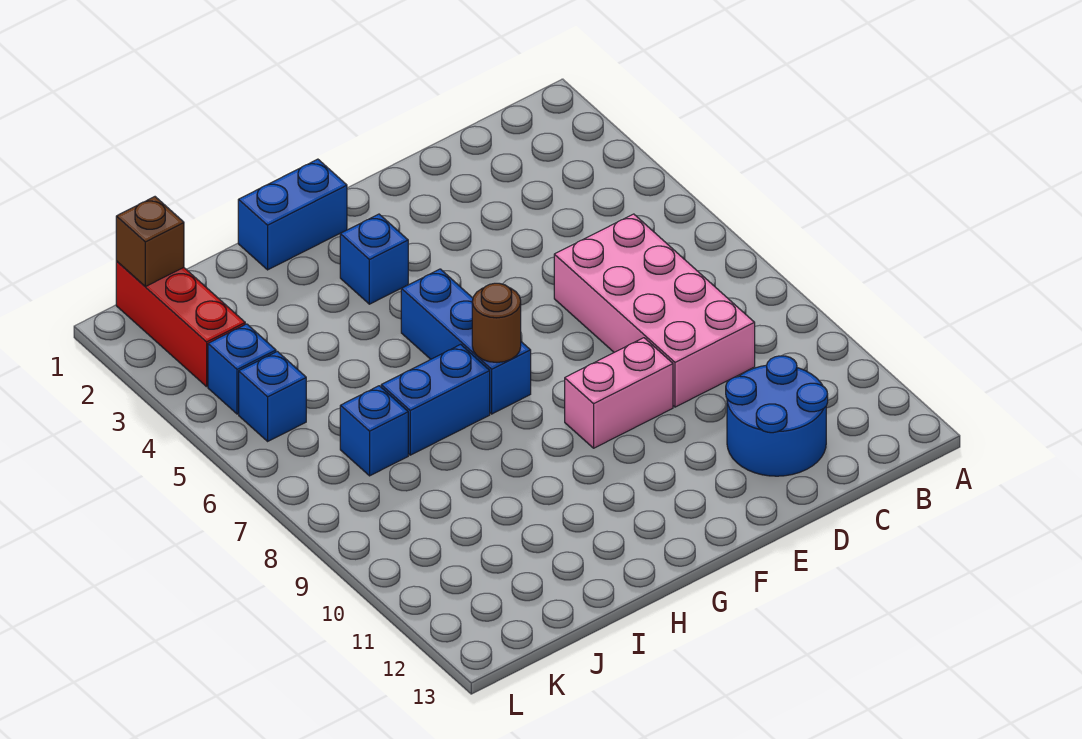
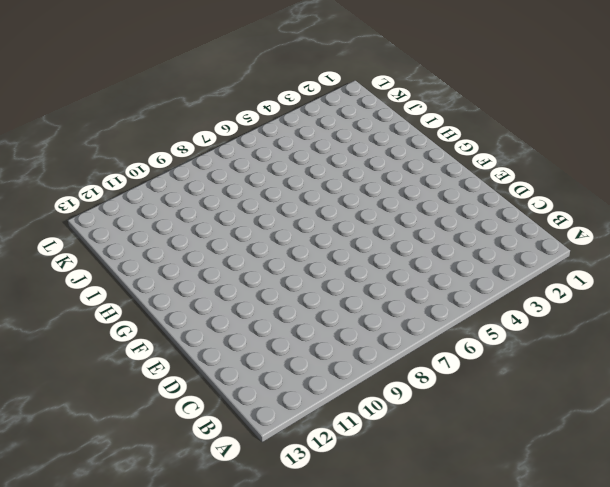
none -> pink 2x4 brick [554,214,755,407]
none -> blue 2x2 round brick [726,356,828,476]
none -> pink 1x2 brick [565,338,673,448]

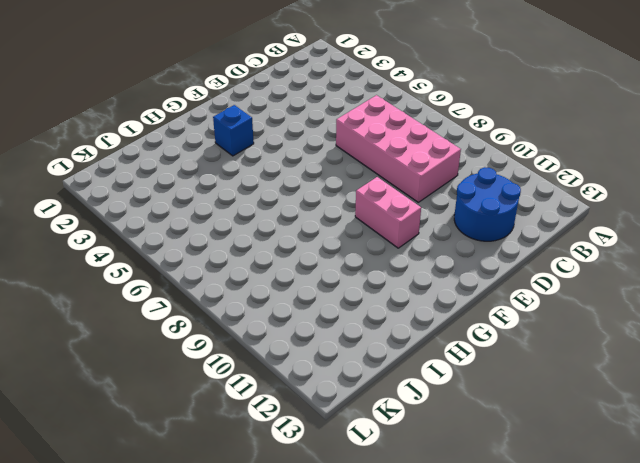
pink 1x2 brick [355,177,421,248] -> pink 1x2 brick turned to [565,338,673,448]
none -> blue 1x2 brick [238,159,347,270]
none -> blue 1x3 brick [401,269,531,414]
none -> blue 1x2 brick [381,345,490,455]

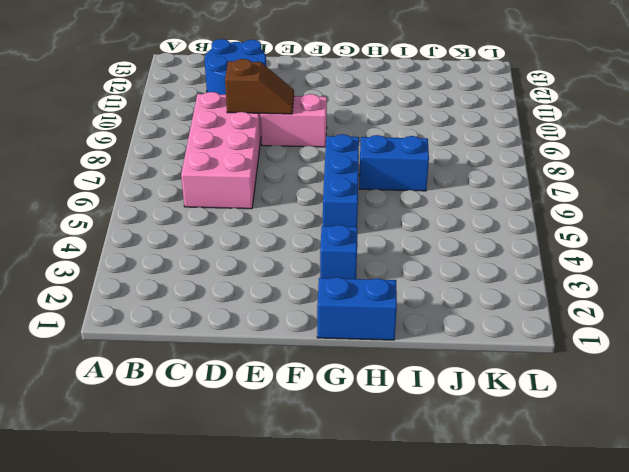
brown 1x2 slope [225,59,294,114] -> none
none -> blue 1x1 brick [340,386,408,476]
none -> red 1x3 brick [116,261,245,387]
none -> blue 1x1 brick [208,324,276,414]

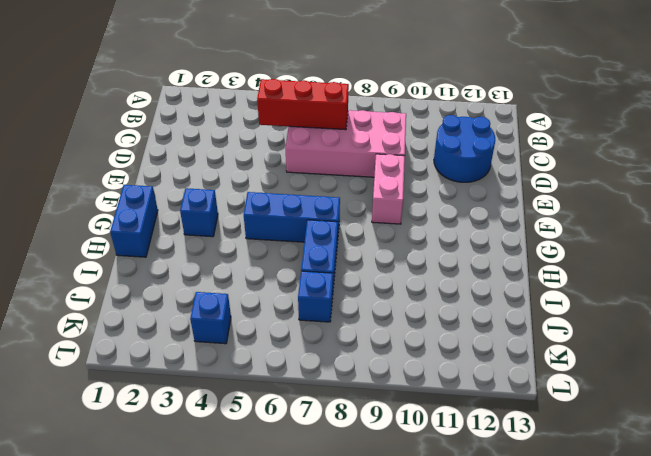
red 1x3 brick [257,79,349,130] -> red 1x3 brick moved to [116,261,245,387]
none -> blue 1x1 brick [239,351,306,441]
none -> brown 1x1 round brick [472,283,521,363]
none -> brown 1x1 brick [116,197,184,287]

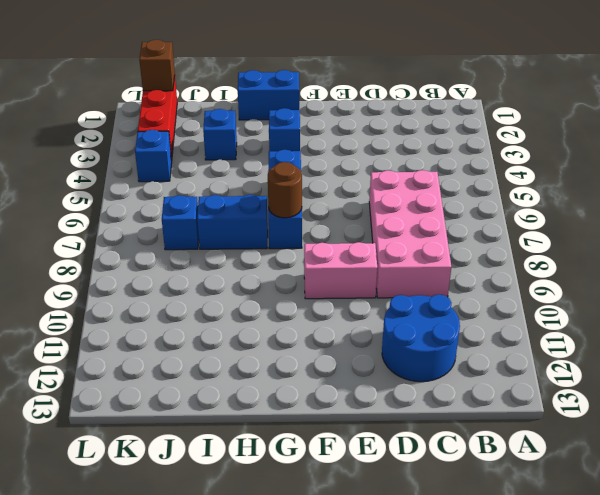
blue 1x1 brick [203,109,237,160] -> blue 1x1 brick moved to [239,351,306,441]

